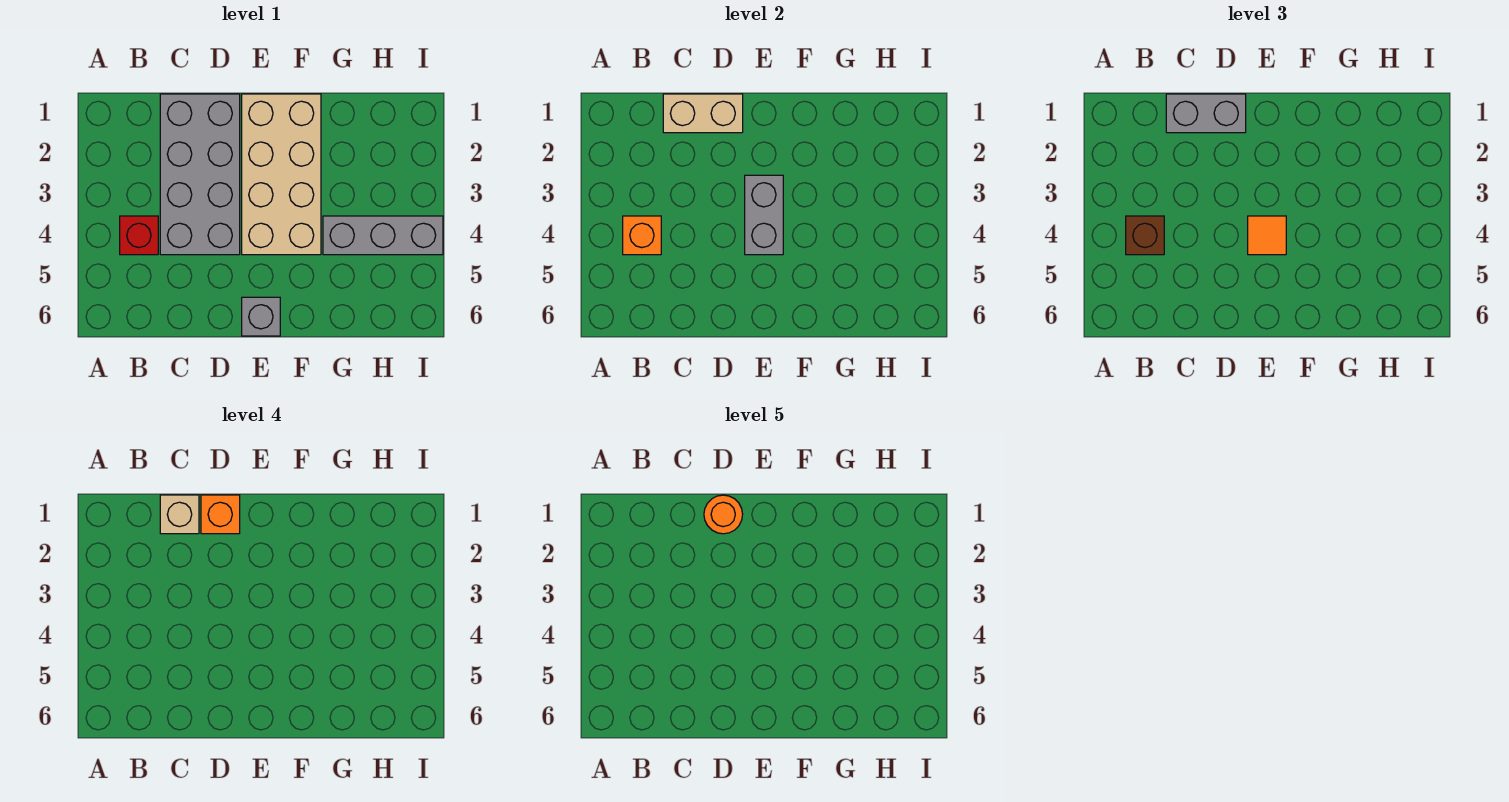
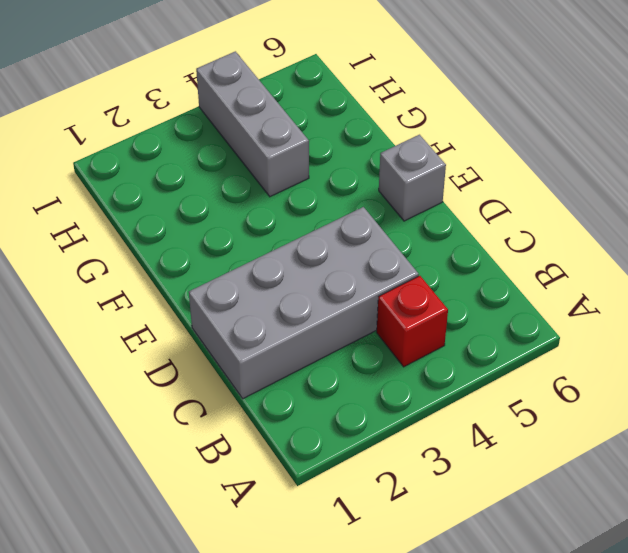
none -> tan 2x4 brick [242,94,321,255]
none -> orange 1x1 brick [623,216,661,255]
none -> tan 1x2 brick [663,94,743,133]

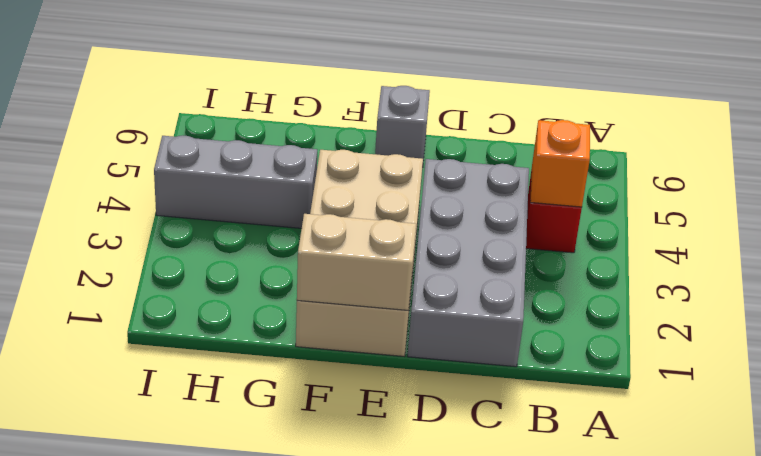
tan 1x2 brick [297,214,416,311] -> tan 1x2 brick moved to [663,94,743,133]
none -> grey 1x2 brick [745,175,783,255]
none -> brown 1x1 brick [1126,216,1164,255]
none -> grey 1x2 brick [1166,94,1246,133]

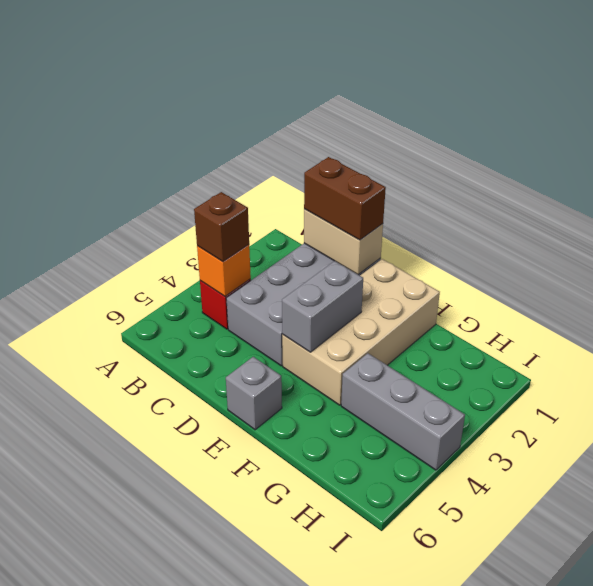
brown 1x2 brick [304,157,386,240] -> grey 1x2 brick [1166,94,1246,133]
none -> orange 1x1 tile [1248,216,1286,255]
none -> tan 1x1 brick [160,495,199,534]
none -> orange 1x1 brick [201,495,240,534]

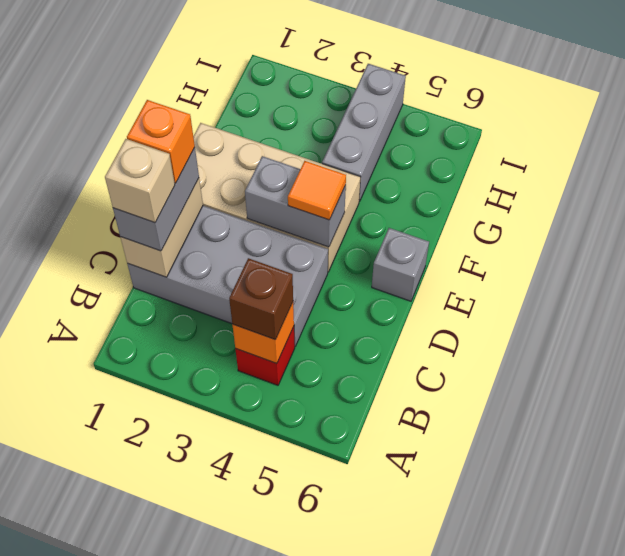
none -> orange 1x1 round brick [704,495,743,534]

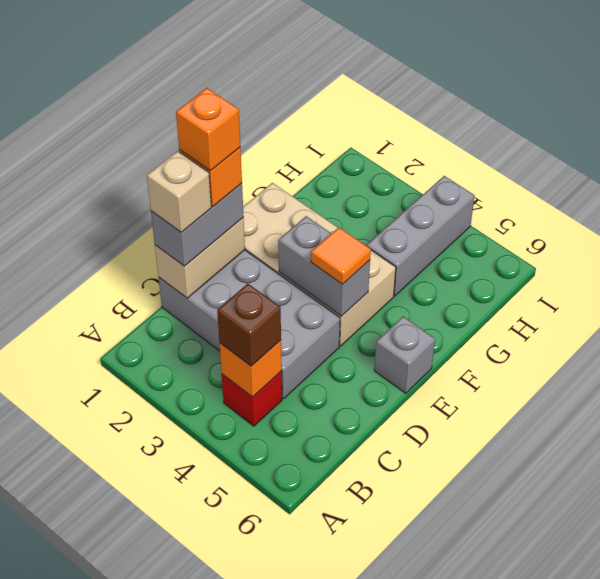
orange 1x1 brick [176,88,240,171] -> orange 1x1 round brick [704,495,743,534]

